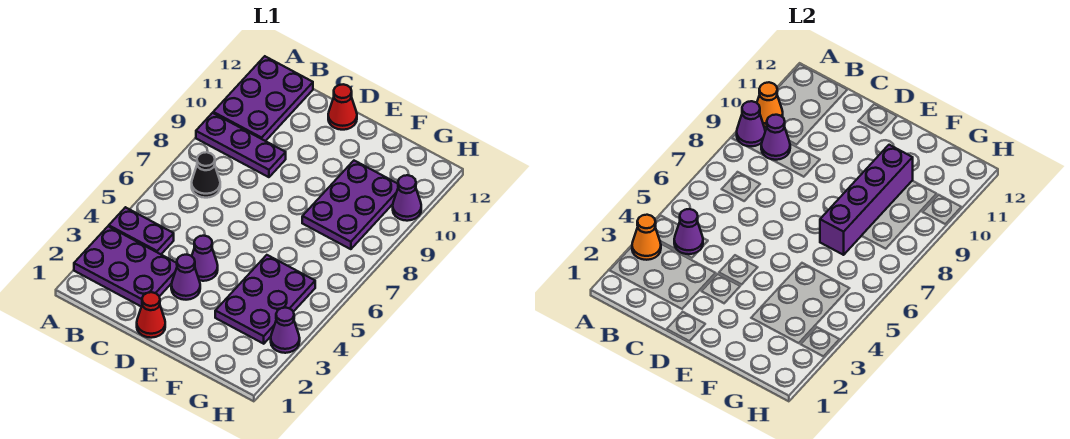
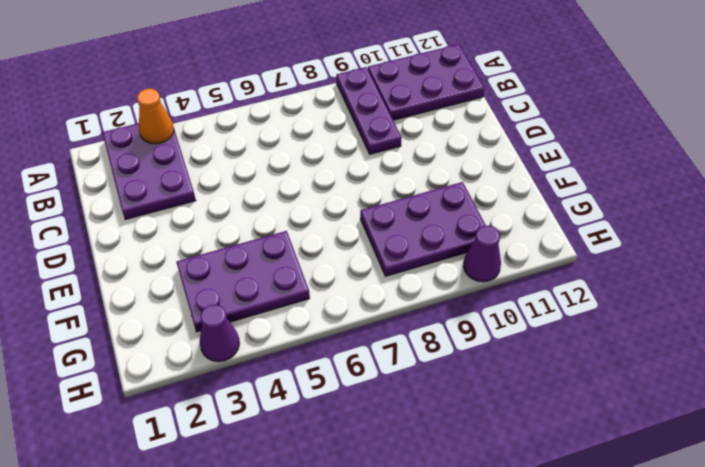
none -> purple 1x2 plate [109,207,174,254]
none -> black 1x1 cone [192,152,220,198]
none -> red 1x1 cone [137,292,165,338]

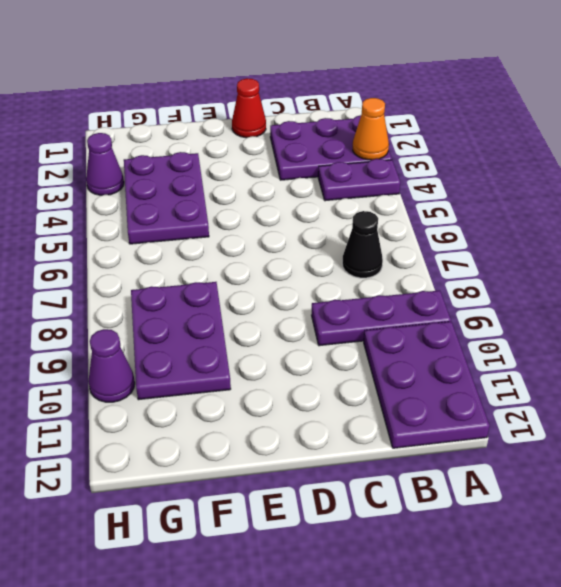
none -> purple 1x1 cone [171,255,200,300]
none -> purple 1x1 cone [192,236,218,281]
none -> red 1x1 cone [328,84,357,130]

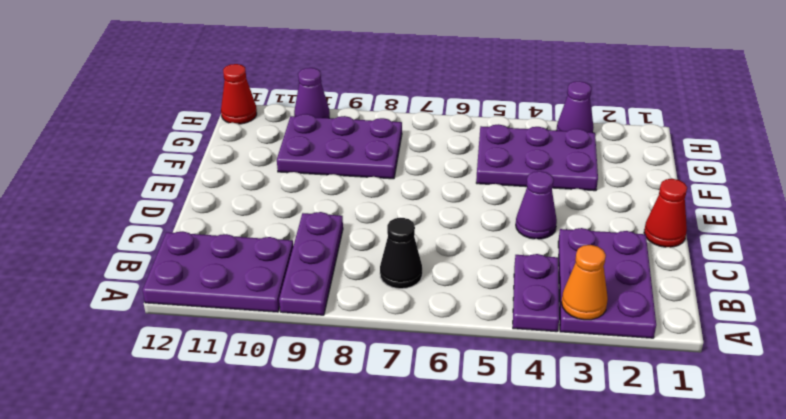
red 1x1 cone [221,64,257,124] -> red 1x1 cone moved to [328,84,357,130]
none -> purple 1x1 cone [171,255,200,300]
none -> purple 1x1 cone [737,101,765,146]
none -> orange 1x1 cone [757,82,783,127]

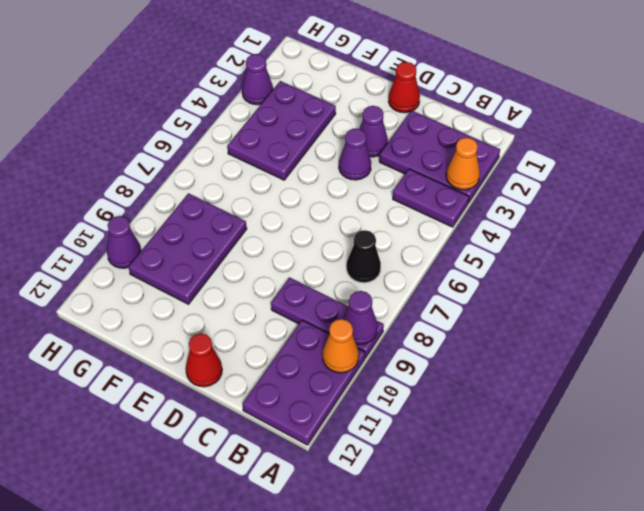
none -> purple 1x1 cone [674,209,703,254]
none -> purple 1x1 cone [761,115,790,160]
none -> purple 1x4 brick [820,145,913,255]

